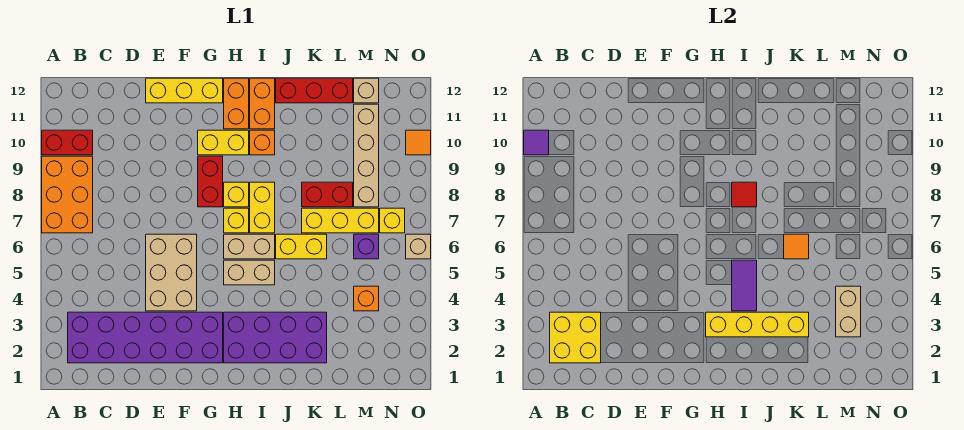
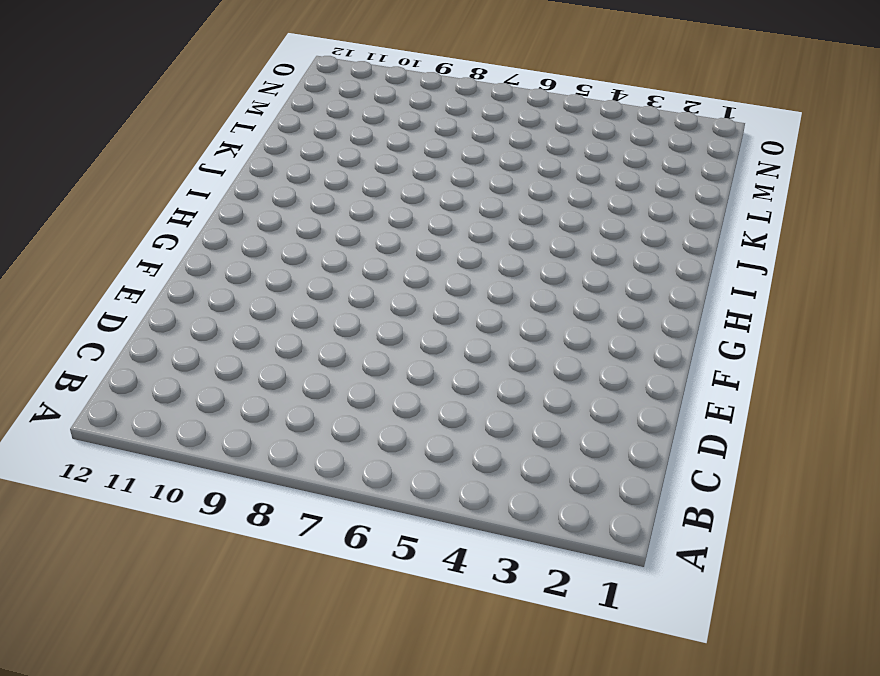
none -> orange 2x3 brick [42,156,93,233]
none -> red 1x2 brick [42,130,93,155]
none -> purple 2x6 brick [68,312,223,363]
none -> tan 2x3 brick [146,234,197,311]

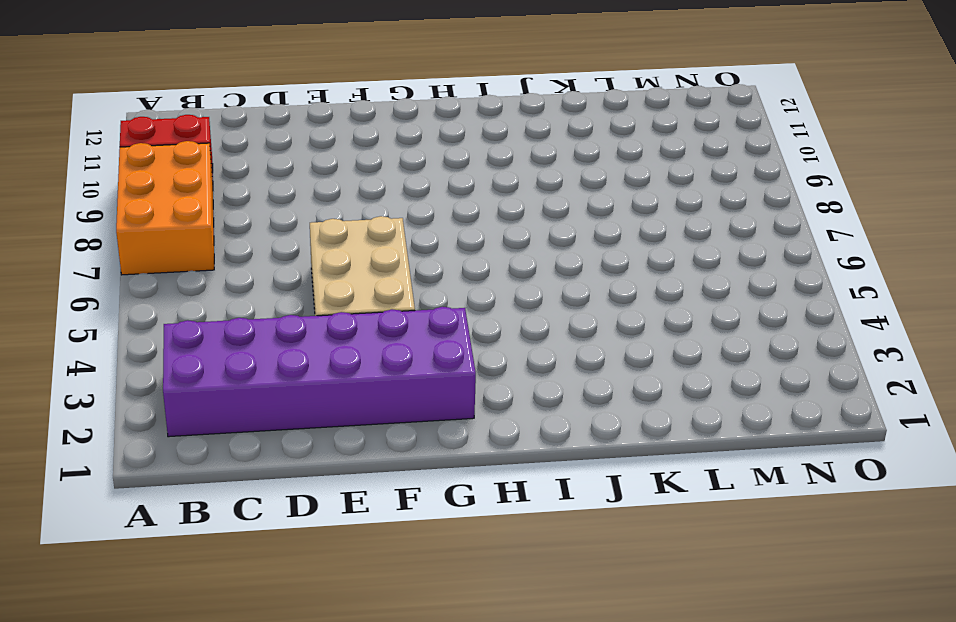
none -> yellow 1x3 brick [146,78,223,103]
none -> red 1x2 brick [198,156,223,207]
none -> yellow 1x2 brick [198,130,249,155]
none -> purple 2x4 brick [224,312,327,363]

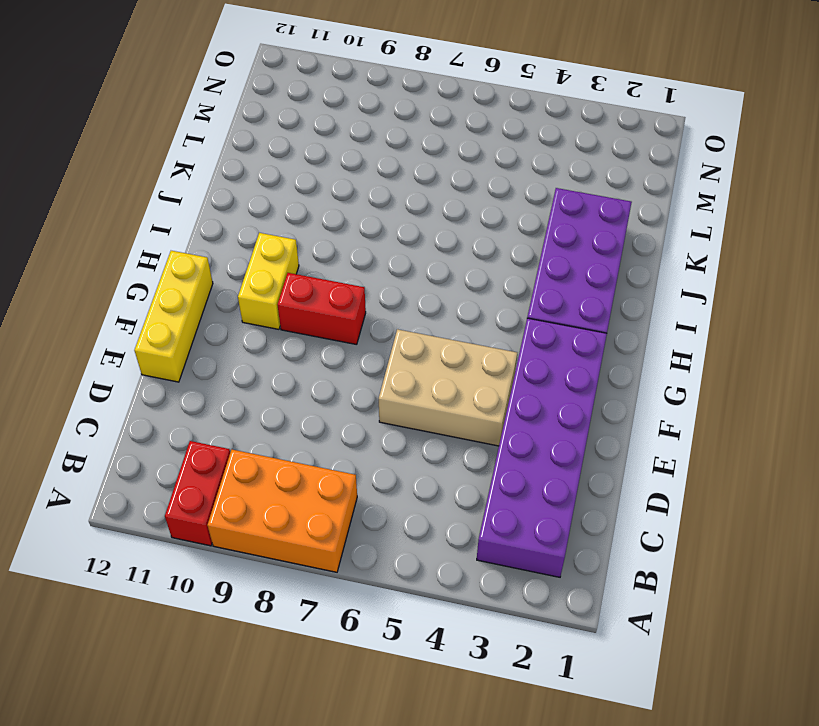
none -> tan 1x2 brick [224,260,275,285]
none -> tan 1x2 brick [224,234,275,259]
none -> yellow 1x1 brick [224,208,249,233]
none -> yellow 1x1 brick [224,182,249,207]

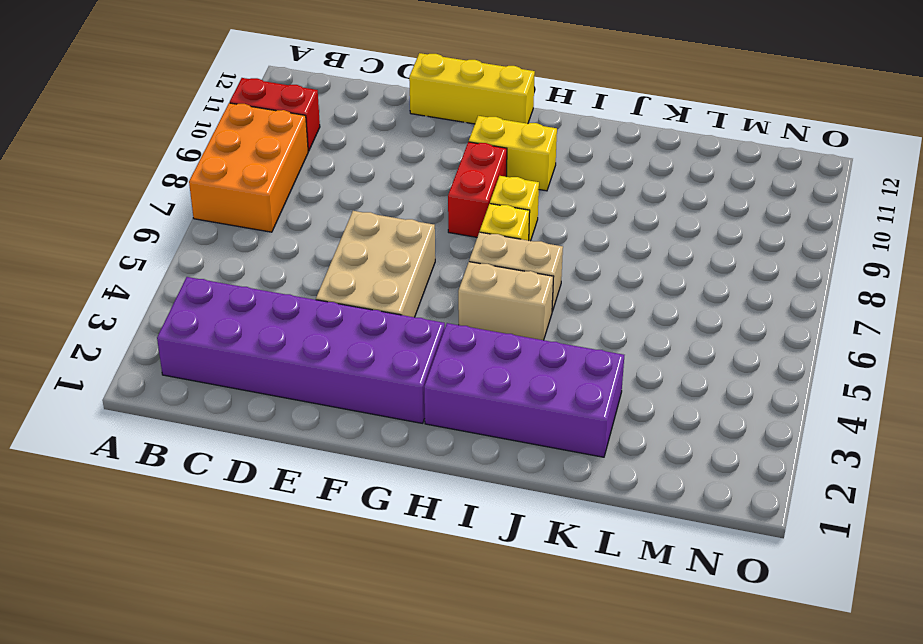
none -> orange 1x2 brick [224,78,249,129]
none -> yellow 1x2 brick [250,182,275,233]
none -> orange 1x1 brick [250,130,275,155]
none -> orange 1x2 brick [250,78,275,129]

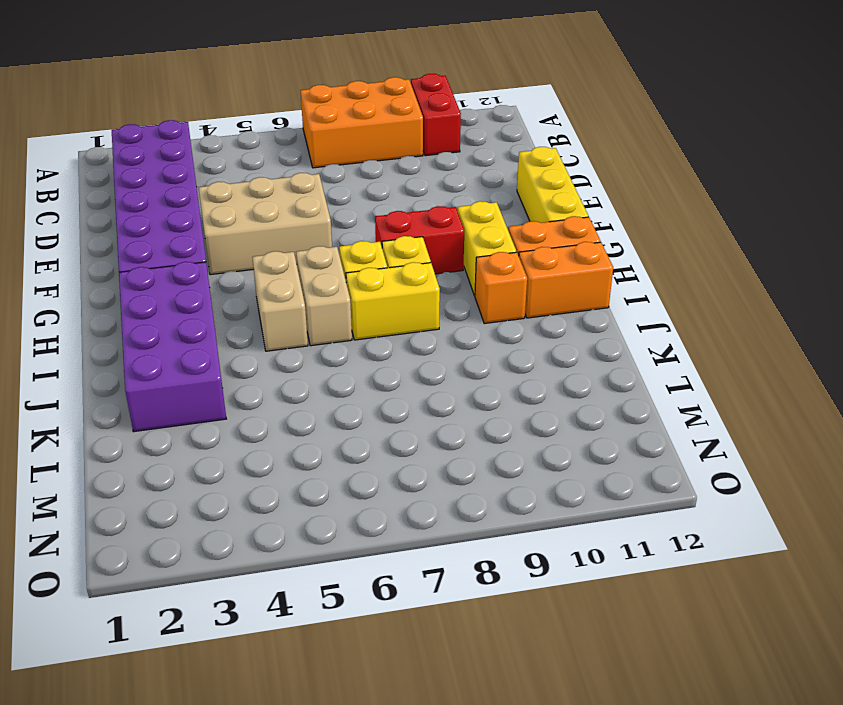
none -> yellow 1x2 brick [276,234,327,259]
none -> red 1x3 brick [276,78,353,103]
none -> yellow 1x3 brick [302,208,379,233]
none -> red 1x2 brick [302,182,353,207]

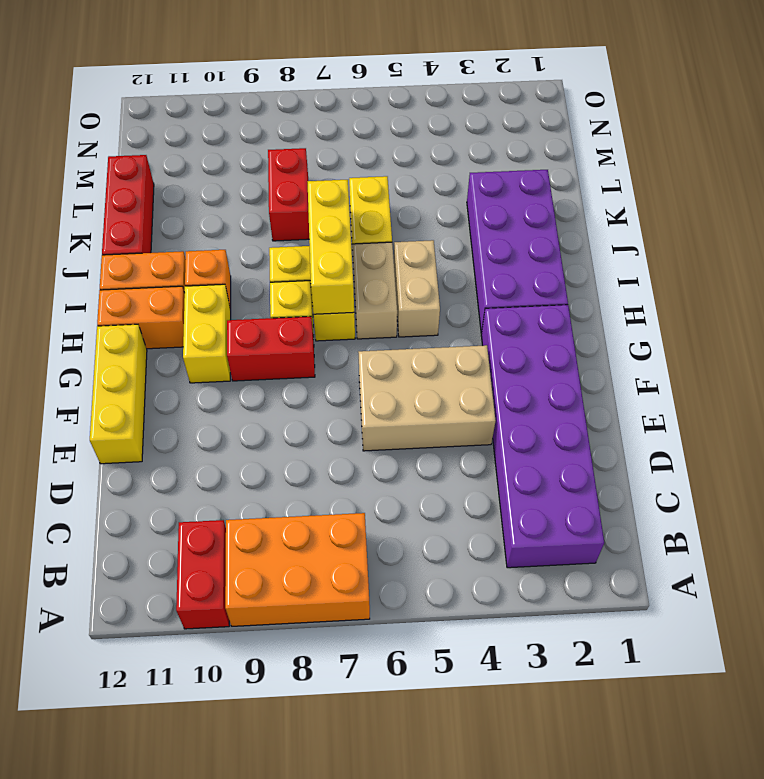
yellow 1x3 brick [308,180,354,314] -> yellow 1x3 brick moved to [302,208,379,233]
none -> orange 1x1 brick [354,286,379,311]
none -> purple 1x1 brick [354,234,379,259]
none -> tan 1x4 brick [354,104,379,207]
none -> tan 1x1 brick [354,78,379,103]

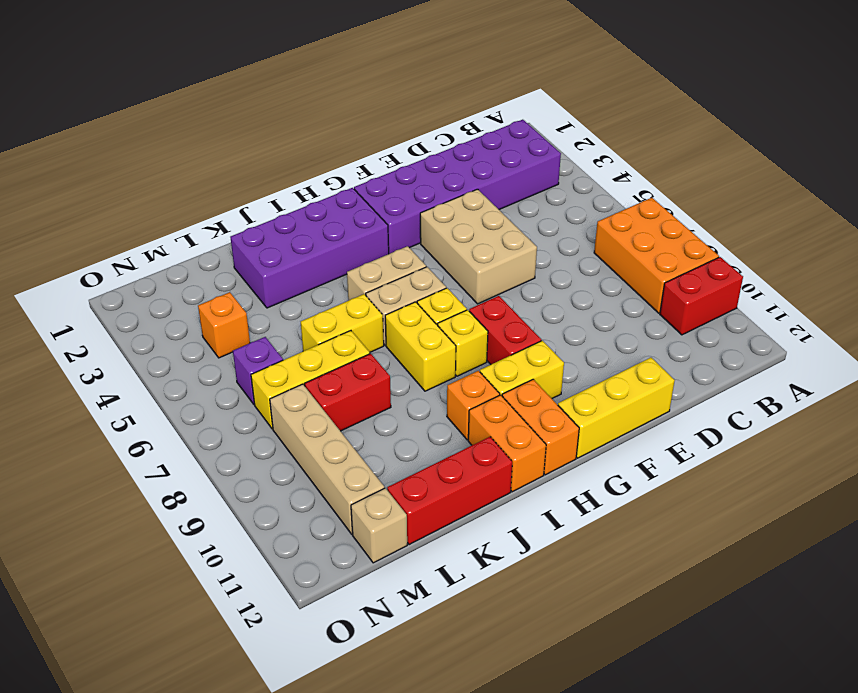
none -> yellow 1x1 brick [380,208,405,233]
none -> tan 1x1 brick [406,234,431,259]
none -> orange 1x1 tile [406,130,431,155]
none -> purple 1x1 tile [524,130,549,155]

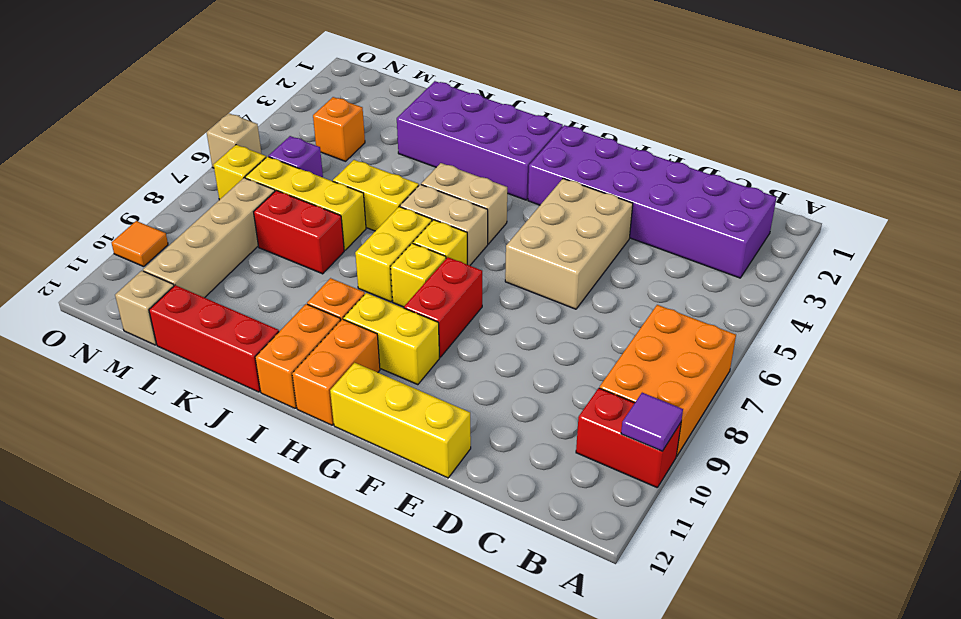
none -> yellow 2x2 brick [550,312,601,363]
none -> yellow 1x4 brick [706,312,809,337]
none -> purple 1x2 tile [732,260,757,311]
none -> red 1x1 tile [732,182,757,207]

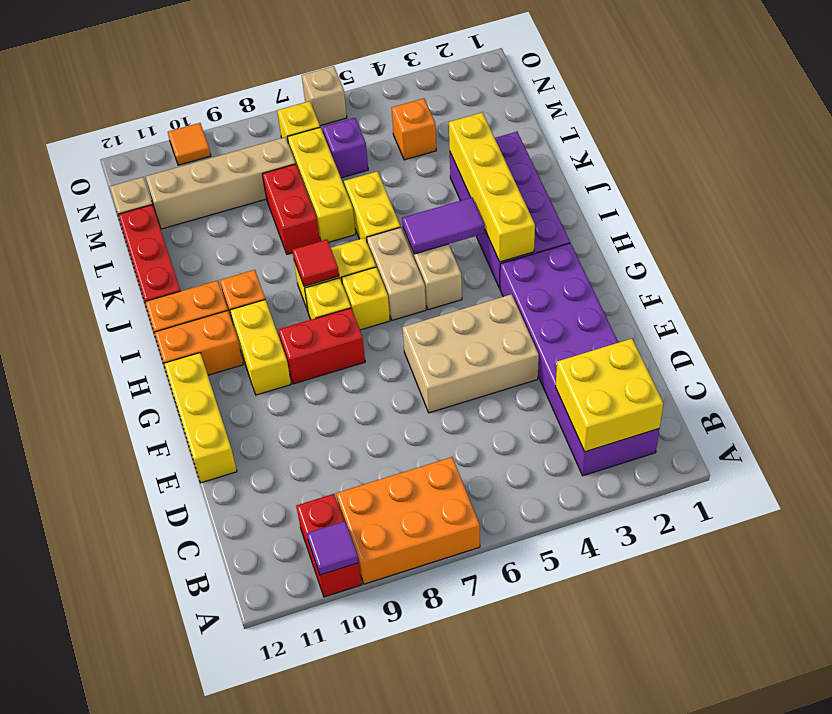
none -> orange 1x1 tile [784,234,809,259]
none -> tan 1x2 brick [836,286,861,337]

